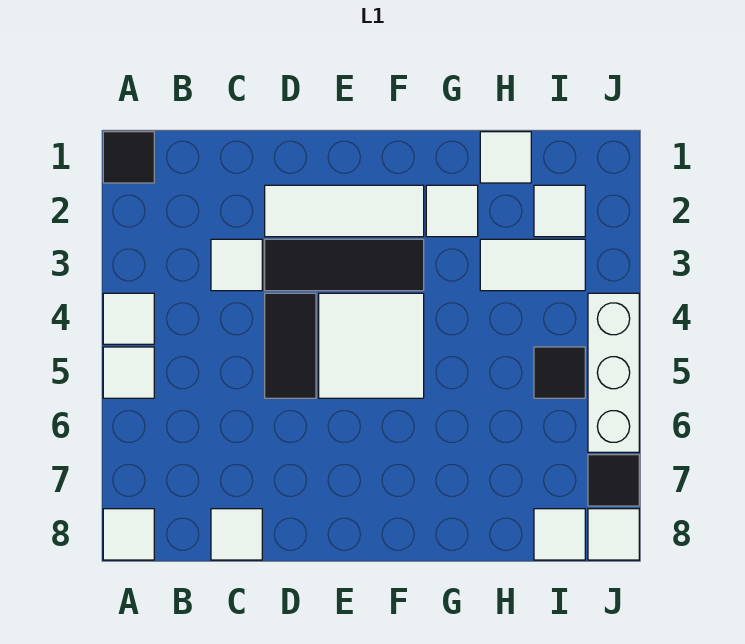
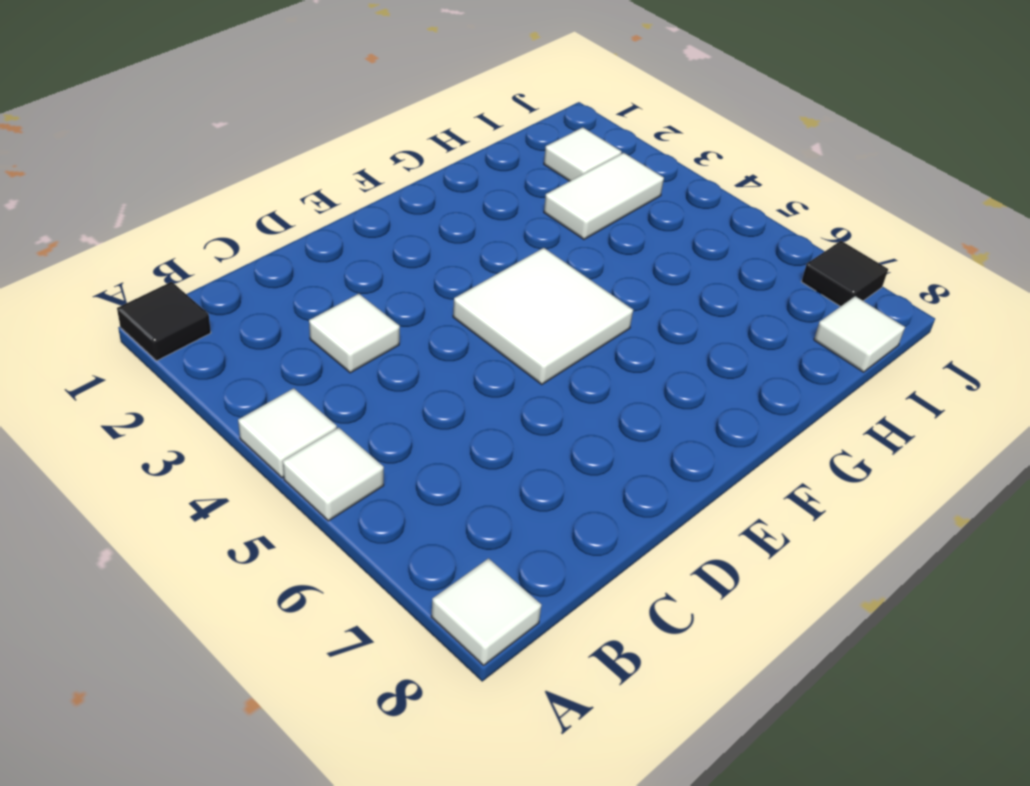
none -> white 1x1 tile [211,509,262,560]
none -> white 1x3 tile [265,185,424,237]
none -> black 1x3 tile [265,239,424,291]

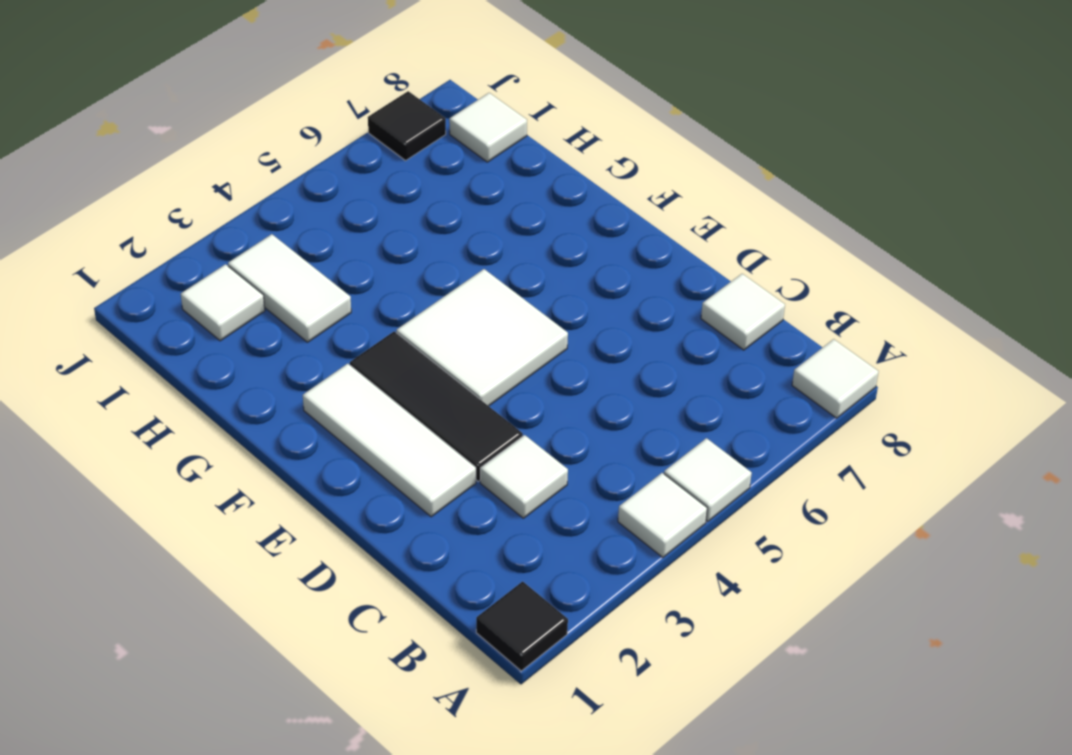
none -> black 1x2 tile [265,293,316,398]
none -> white 1x1 tile [426,185,478,237]
none -> white 1x1 tile [480,132,531,183]

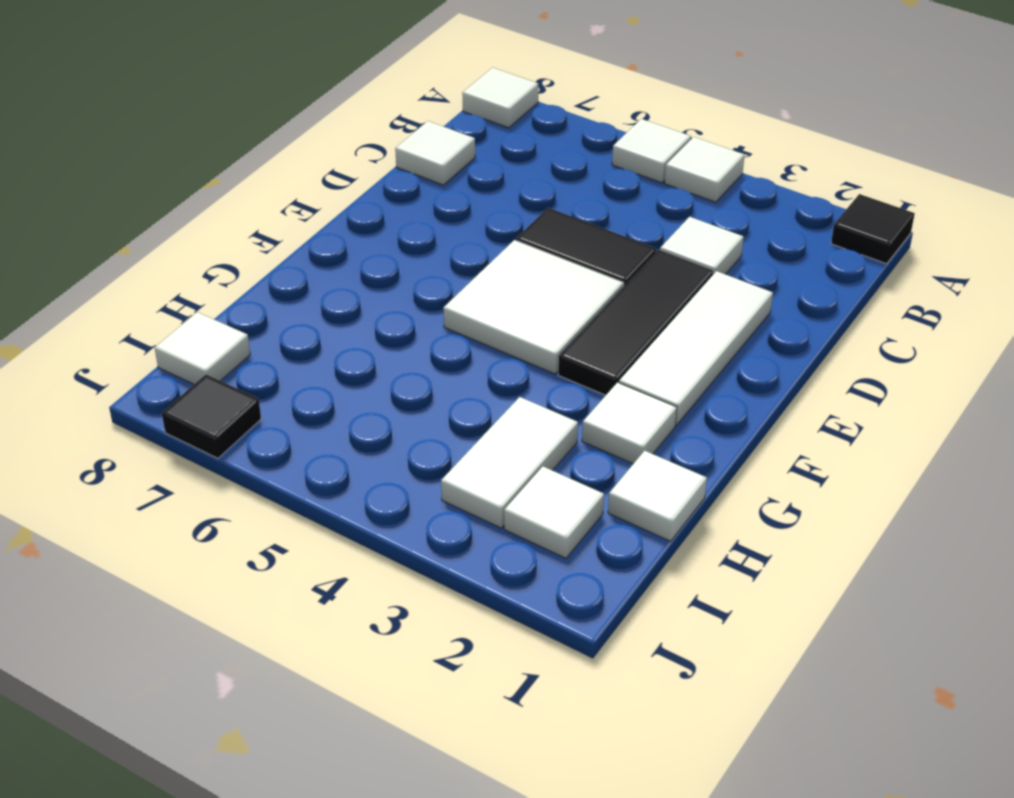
none -> black 1x1 tile [534,347,585,398]
none -> white 1x3 brick [588,293,639,452]
none -> white 1x1 tile [588,509,639,560]

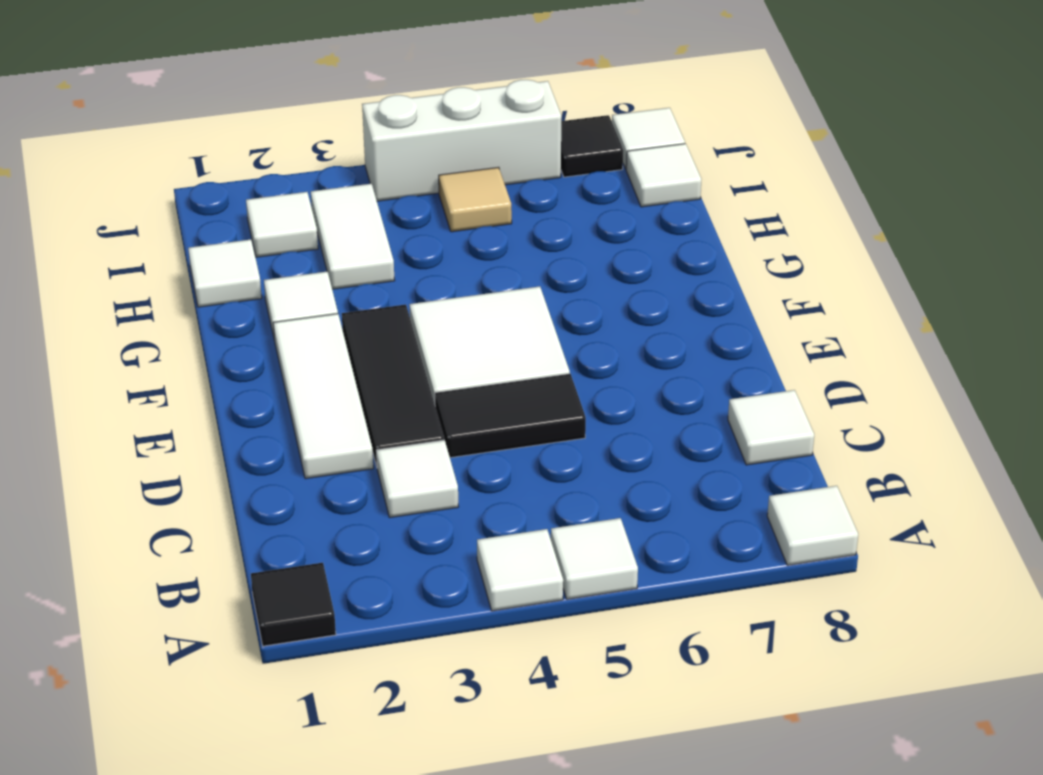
tan 1x1 tile [439,167,512,232] -> black 1x1 tile [534,347,585,398]

